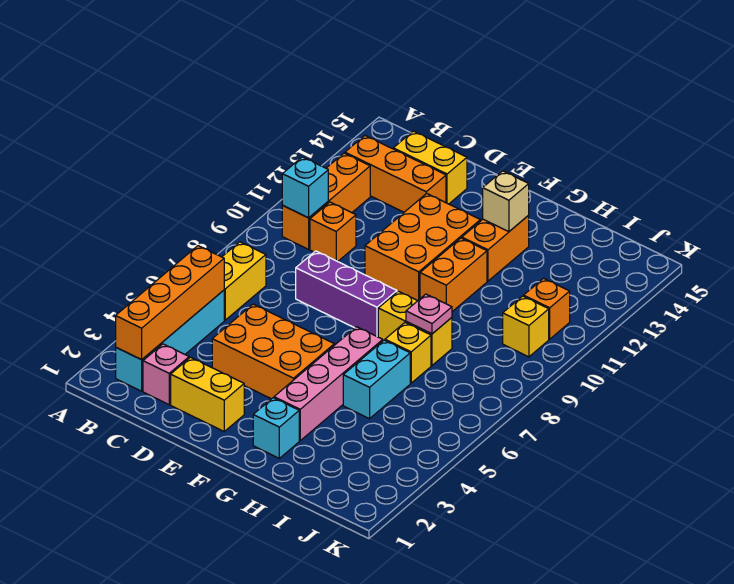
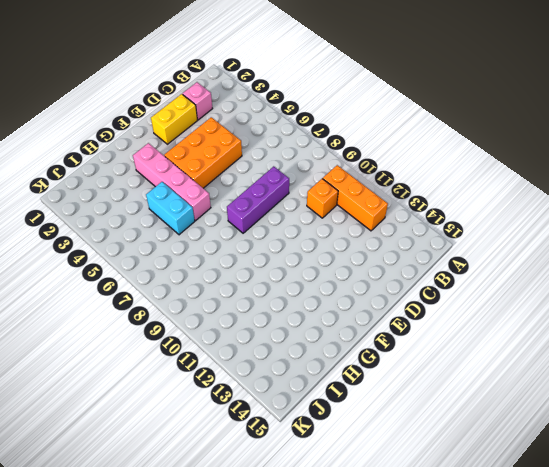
none -> cyan 1x4 brick [116,290,224,391]
none -> yellow 1x2 brick [222,242,266,320]
none -> orange 1x3 brick [345,136,446,212]

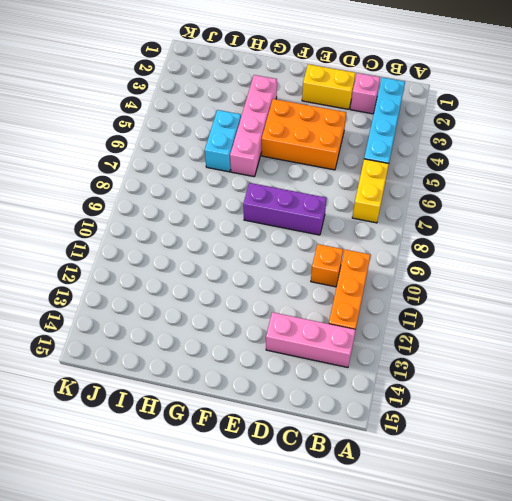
pink 1x3 brick [266,312,356,367] -> orange 1x3 brick [345,136,446,212]
none -> yellow 1x2 brick [393,131,467,204]
none -> orange 2x3 brick [365,193,480,301]
none -> cyan 1x1 brick [253,398,299,458]

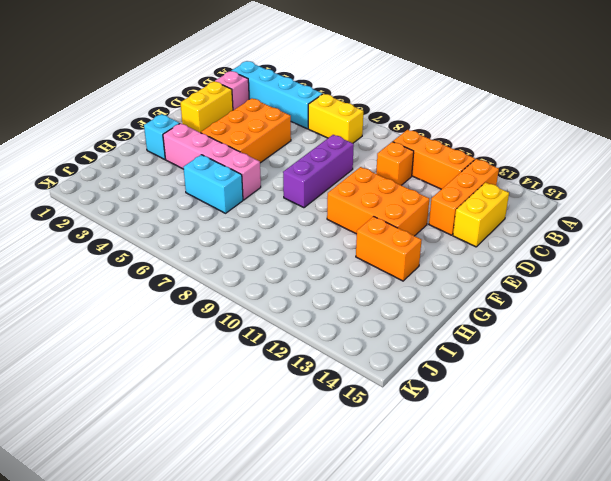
none -> yellow 1x2 brick [378,291,452,365]
none -> orange 1x2 brick [420,238,487,312]
none -> yellow 1x1 brick [385,323,431,383]

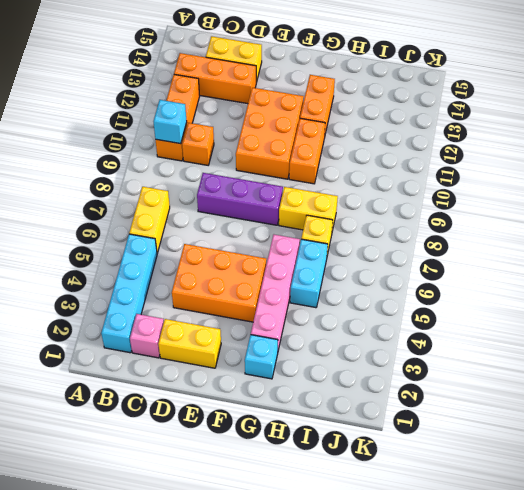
none -> yellow 1x1 brick [503,296,549,357]
none -> orange 1x1 brick [524,278,570,339]
none -> orange 1x4 brick [116,246,224,360]

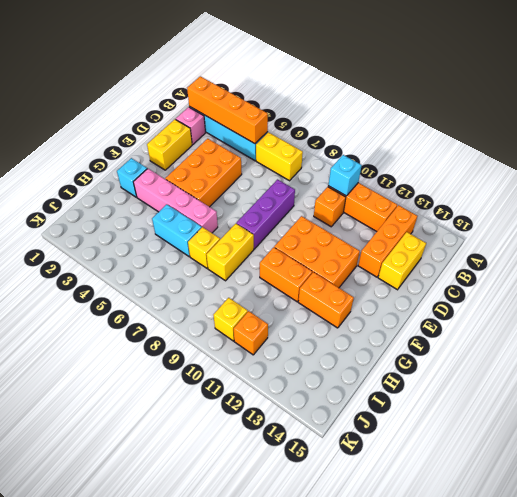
none -> tan 1x1 brick [483,171,529,232]
none -> pink 1x1 plate [406,294,452,334]

